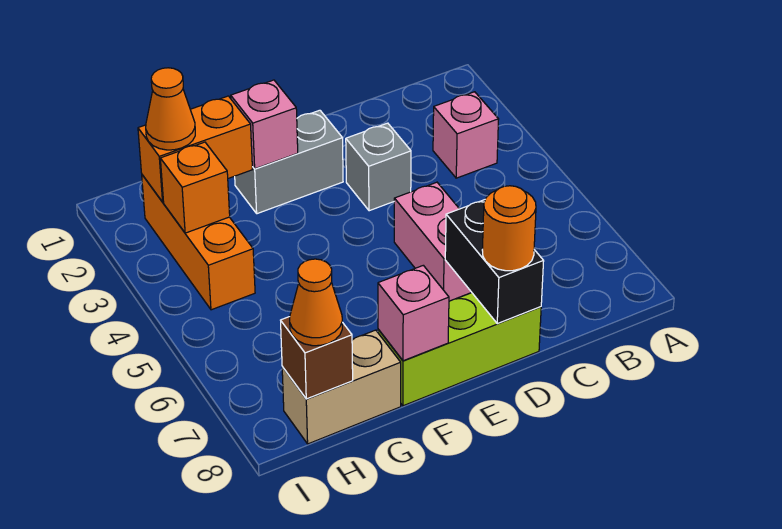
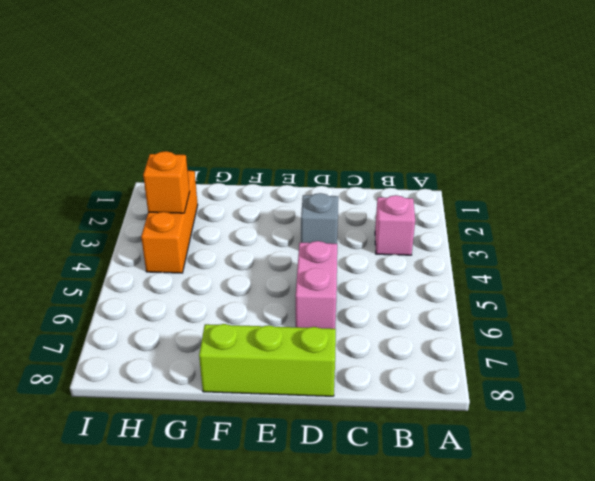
none -> grey 1x2 brick [235,110,343,214]
none -> tan 1x2 brick [282,330,401,444]
none -> black 1x2 brick [445,200,544,324]

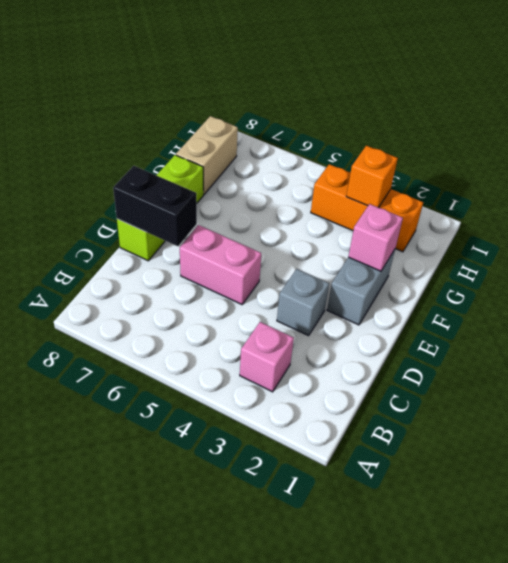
none -> pink 1x1 brick [378,265,449,361]
none -> orange 1x2 brick [138,96,252,202]
none -> brown 1x1 brick [281,317,353,399]

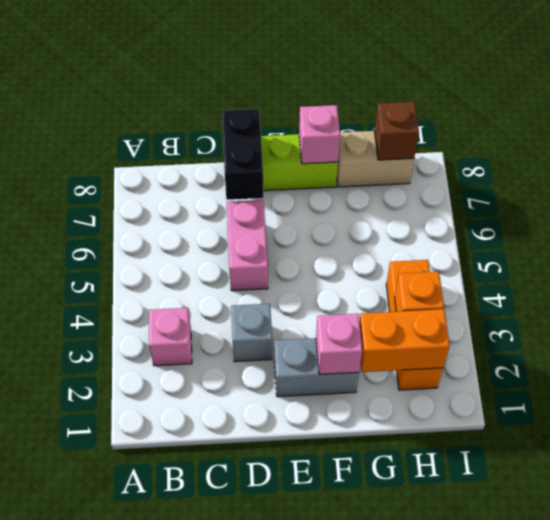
none -> orange 1x1 round brick [482,186,536,271]
none -> orange 1x1 cone [146,68,195,150]
none -> orange 1x1 cone [290,259,342,346]

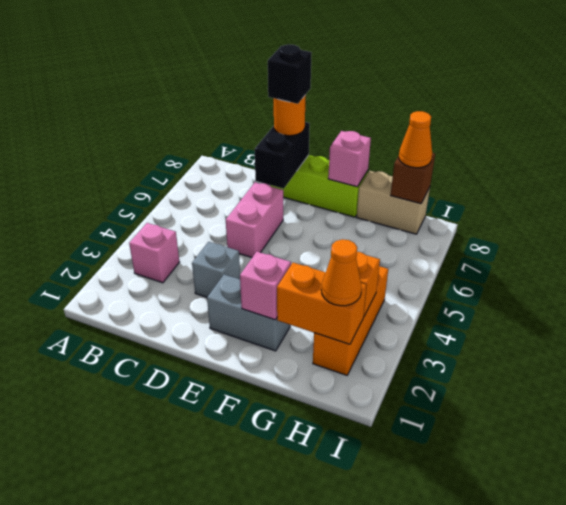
black 1x1 brick [268,44,312,104] -> none

